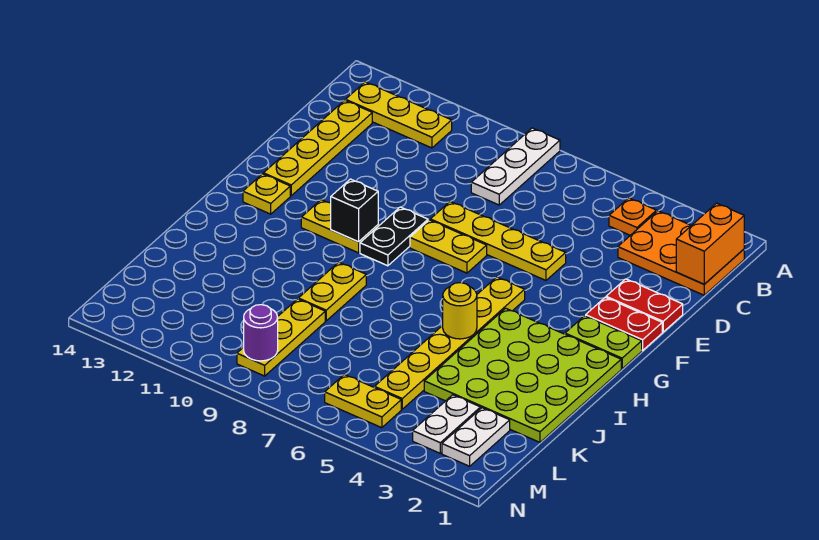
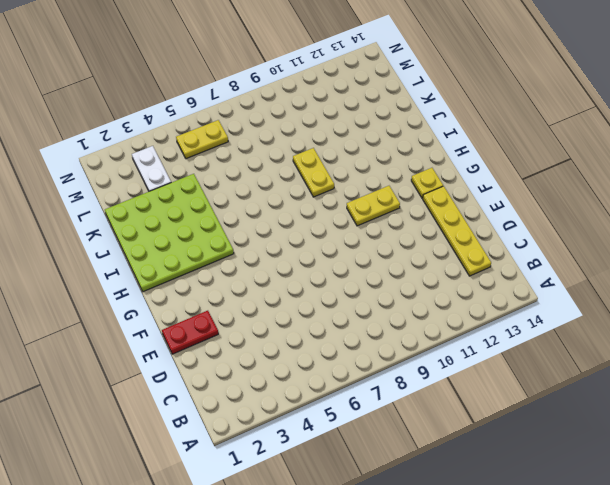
none -> white 1x3 plate [471,128,560,205]
none -> orange 2x3 plate [618,211,744,295]
none -> orange 1x1 plate [609,198,657,235]

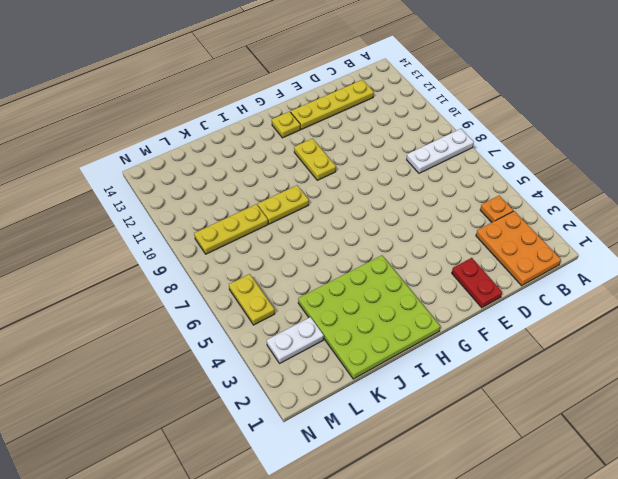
none -> yellow 1x3 plate [346,82,452,148]
none -> yellow 1x4 plate [430,202,566,280]
none -> red 1x2 plate [586,297,662,350]

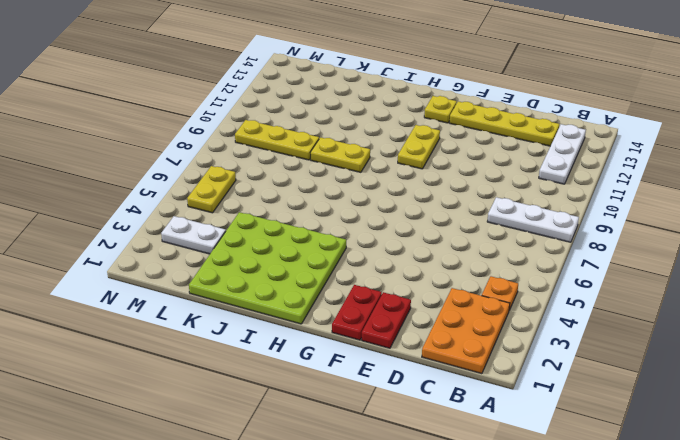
white 1x3 plate [539,124,586,184] -> yellow 1x3 plate [346,82,452,148]
none -> yellow 1x4 plate [430,202,566,280]
none -> yellow 1x2 plate [410,220,487,273]
none -> black 1x2 plate [360,207,428,266]

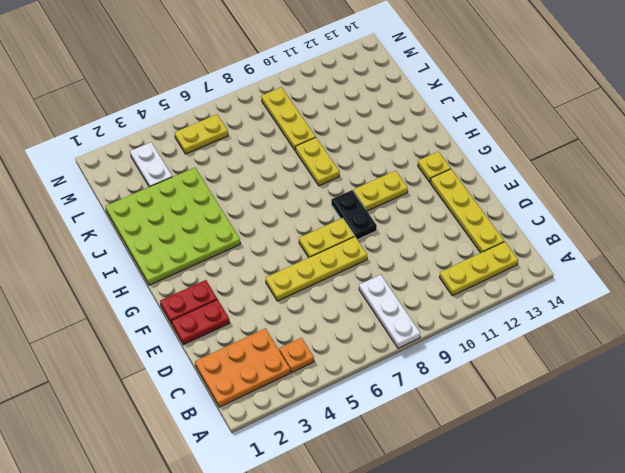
none -> lime 1x2 plate [565,316,642,369]
none -> yellow 1x6 plate [375,277,525,409]
none -> white 1x2 plate [442,408,510,466]

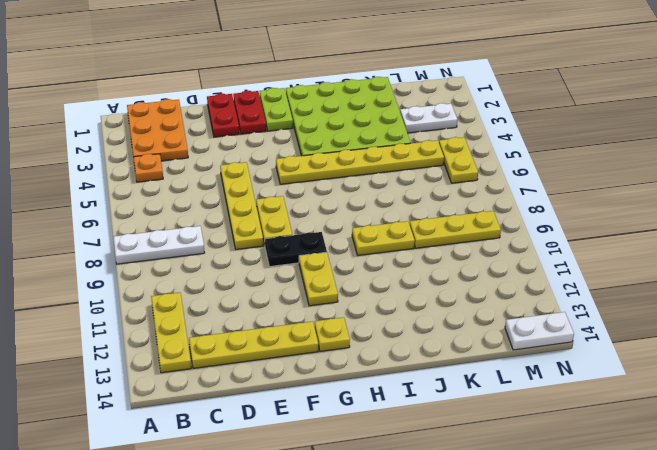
white 1x2 plate [505,312,574,350] -> white 1x2 plate moved to [442,408,510,466]
none -> orange 1x2 brick [676,203,744,284]
none -> black 1x1 brick [331,179,378,242]
none -> yellow 1x1 round brick [443,283,477,339]

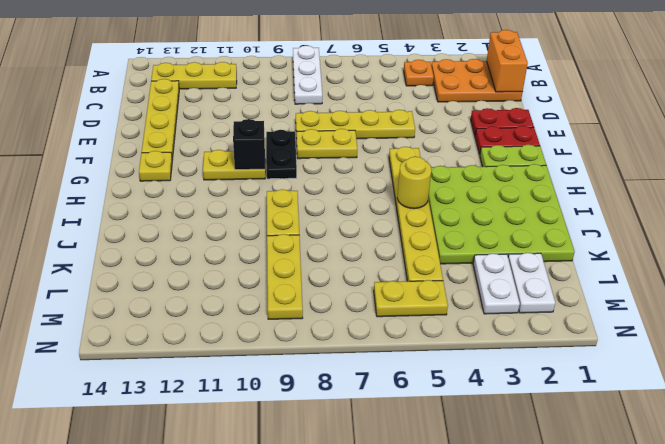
none -> purple 1x1 round brick [244,305,278,361]

